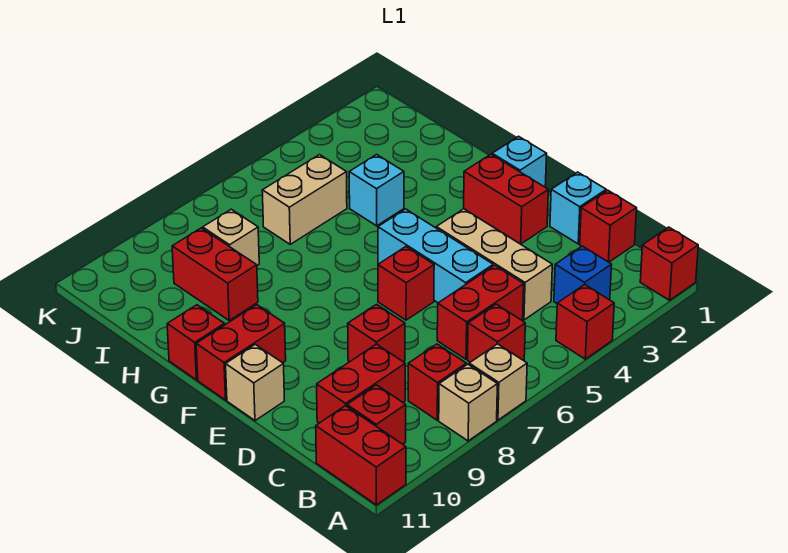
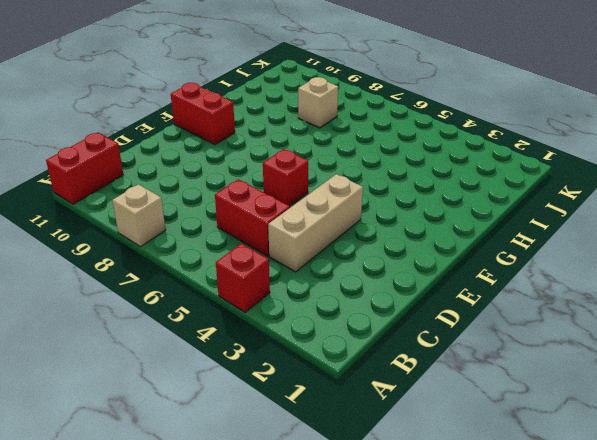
none -> red 1x1 brick [640,227,698,300]
none -> tan 1x1 brick [469,344,527,420]
none -> blue 1x1 brick [554,246,612,303]

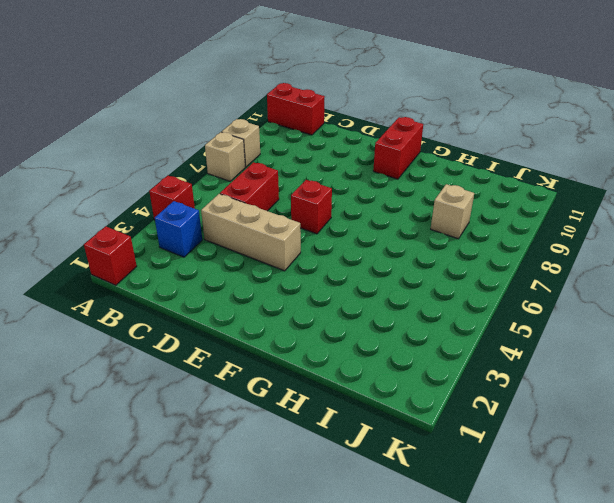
none -> red 1x1 brick [468,304,525,362]
none -> red 1x1 brick [408,344,466,420]
none -> red 1x1 brick [347,385,406,444]

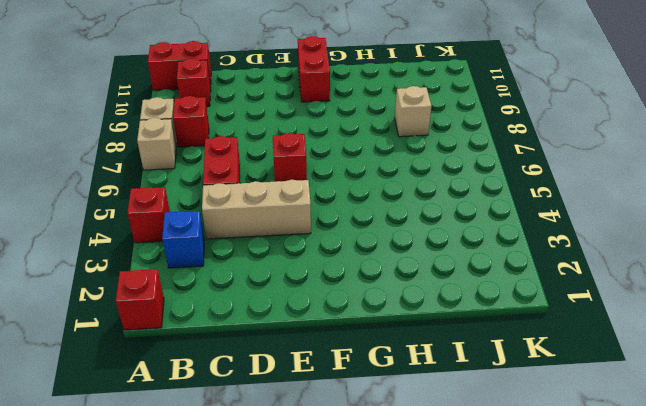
none -> red 1x1 brick [468,304,525,362]
none -> red 1x1 brick [580,190,637,262]
none -> red 1x2 brick [317,344,405,423]

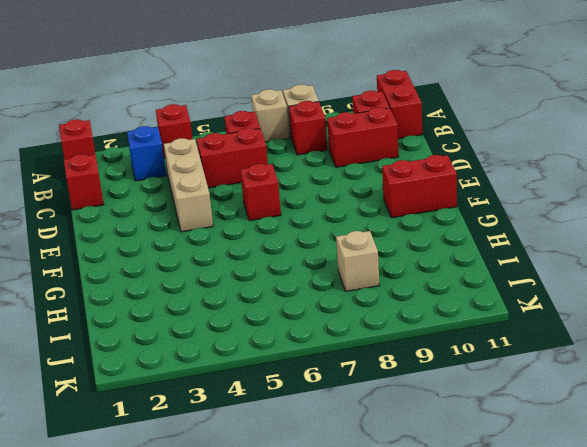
none -> cyan 1x1 brick [550,172,606,244]
none -> cyan 1x3 brick [378,209,493,303]
none -> red 1x1 brick [348,304,405,362]

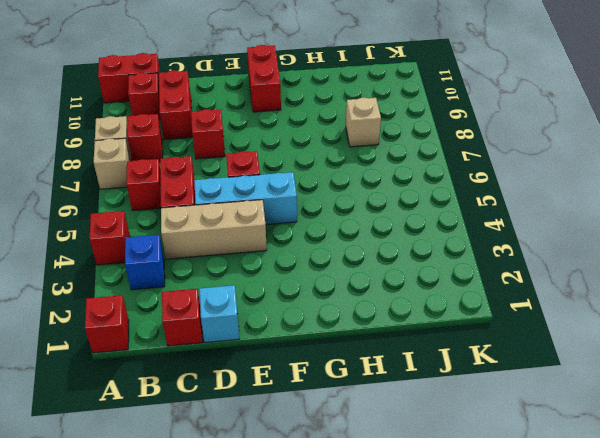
none -> red 1x2 brick [464,154,548,244]
none -> tan 1x1 brick [226,344,284,421]
none -> cyan 1x1 brick [492,136,547,187]

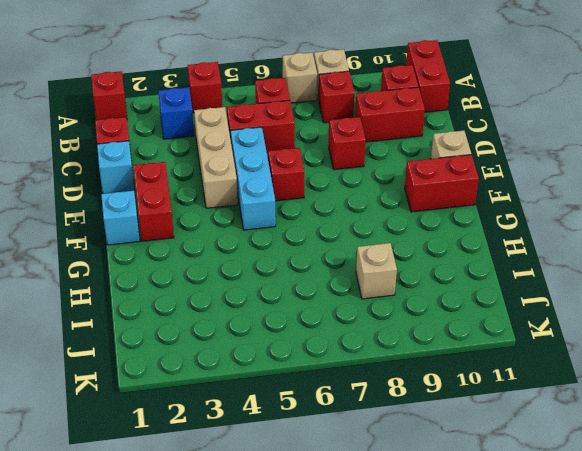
none -> red 1x1 brick [167,305,225,380]
none -> cyan 1x1 brick [349,154,404,226]
none -> red 1x2 brick [172,228,258,320]

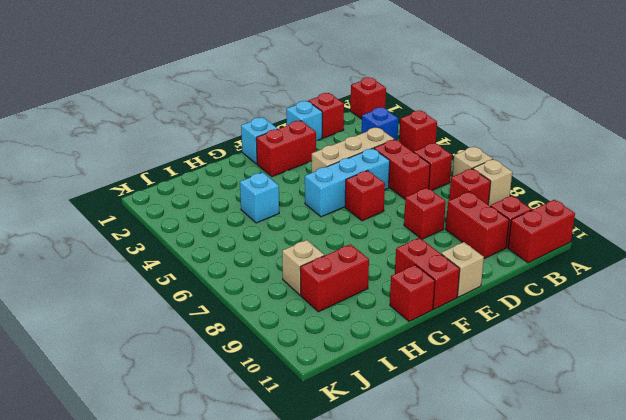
none -> tan 1x2 brick [262,155,347,244]

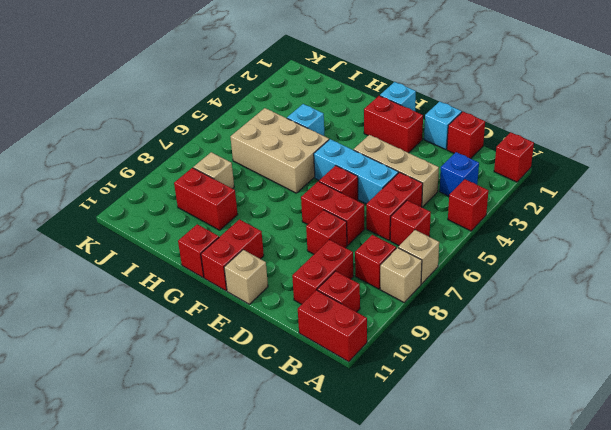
red 1x2 brick [301,181,364,245] -> none
tan 2x3 brick [231,108,329,193] -> tan 1x2 brick [262,155,347,244]

